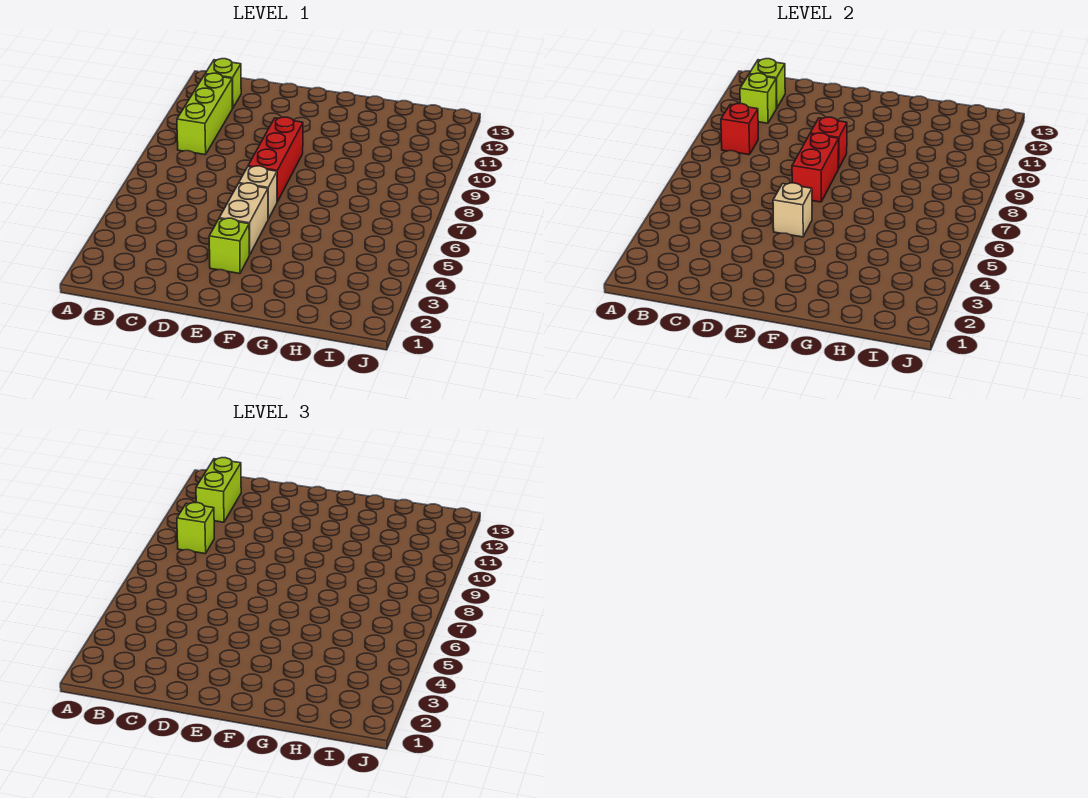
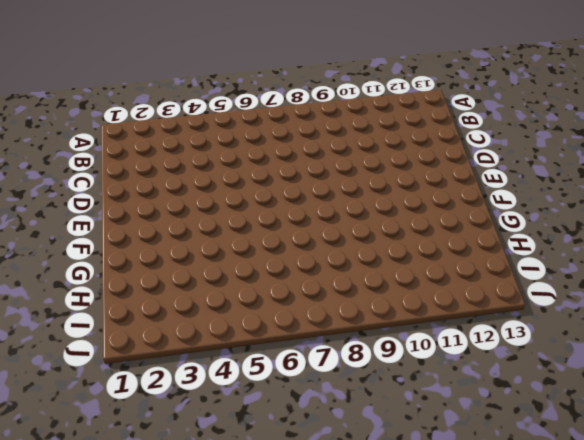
none -> lime 1x3 brick [177,73,232,155]
none -> lime 1x1 brick [205,59,241,108]
none -> lime 1x1 brick [209,218,249,274]

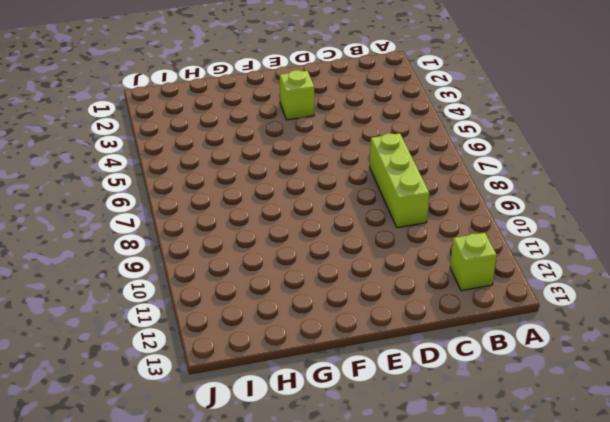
lime 1x3 brick [370,133,429,228] -> lime 1x3 brick moved to [177,73,232,155]
none -> tan 1x2 brick [219,183,268,255]
none -> tan 1x1 brick [239,166,277,219]
none -> red 1x3 brick [248,117,303,202]

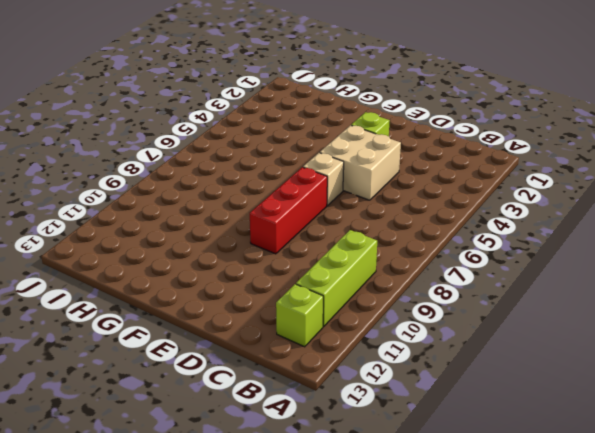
tan 2x2 brick [320,125,401,200] -> tan 1x2 brick [219,183,268,255]
none -> red 1x1 brick [721,104,758,155]
none -> lime 1x1 brick [740,73,776,123]
none -> lime 1x1 brick [749,59,785,108]

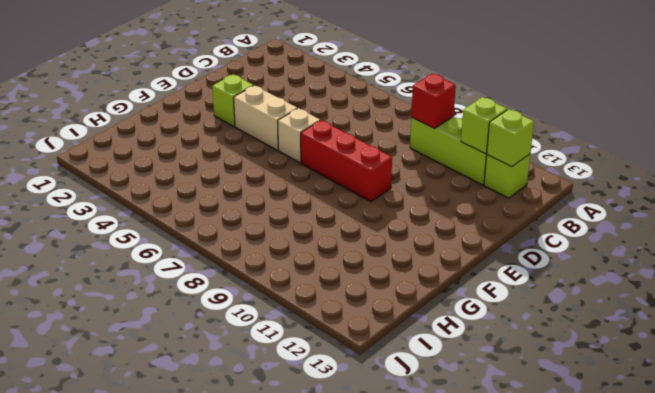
none -> tan 1x1 brick [773,183,812,237]
none -> red 1x2 brick [792,133,839,202]
none -> red 1x1 brick [810,117,847,168]

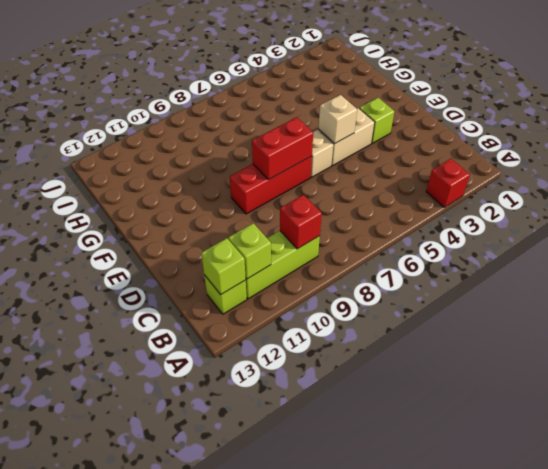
red 1x1 brick [426,159,470,207] -> red 1x1 brick moved to [810,117,847,168]
none -> lime 1x1 brick [177,503,214,554]
none -> lime 1x2 brick [196,458,241,522]

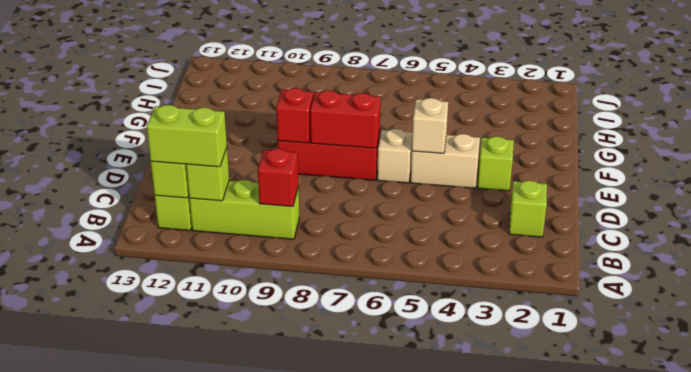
lime 1x1 brick [509,181,547,237] -> lime 1x1 brick moved to [177,503,214,554]

